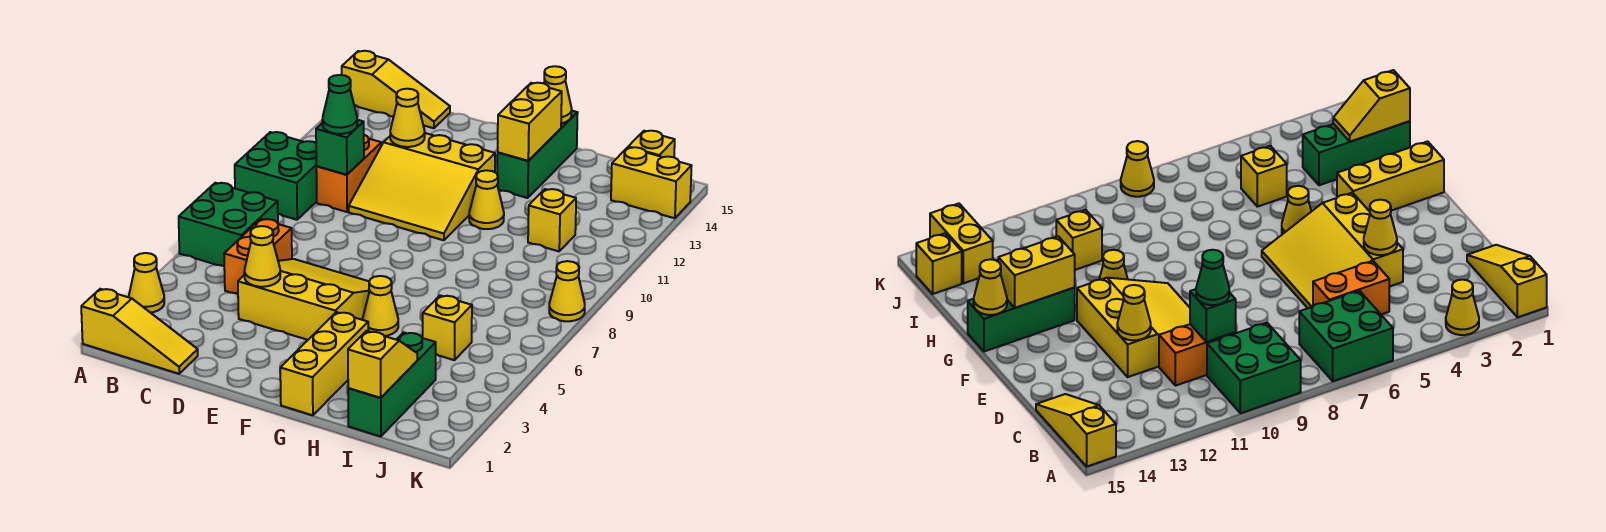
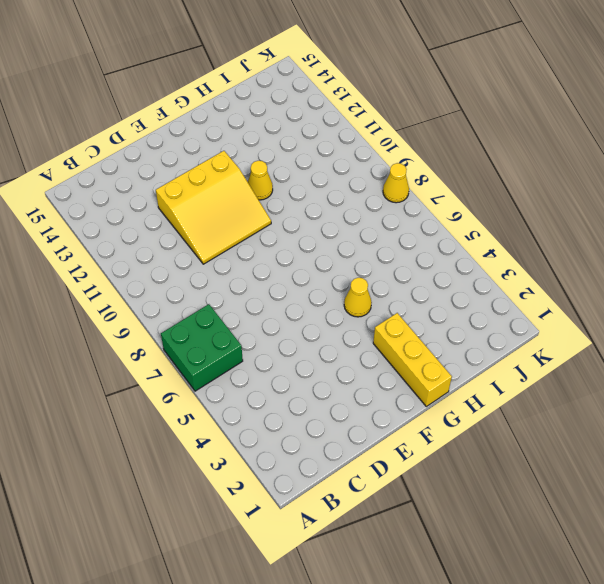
none -> yellow 1x3 slope [81,289,198,374]
none -> yellow 1x1 cone [129,253,164,313]
none -> green 2x2 brick [235,132,317,220]

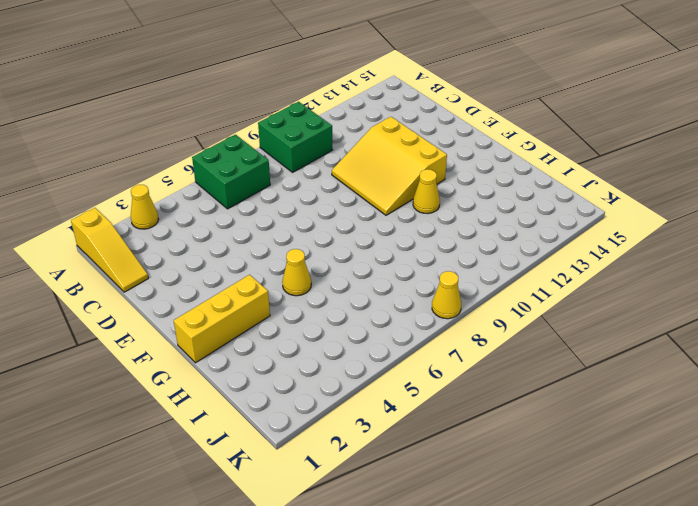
none -> yellow 1x3 slope [342,51,450,128]
none -> orange 1x2 brick [224,219,292,294]
none -> orange 1x2 brick [316,135,382,212]

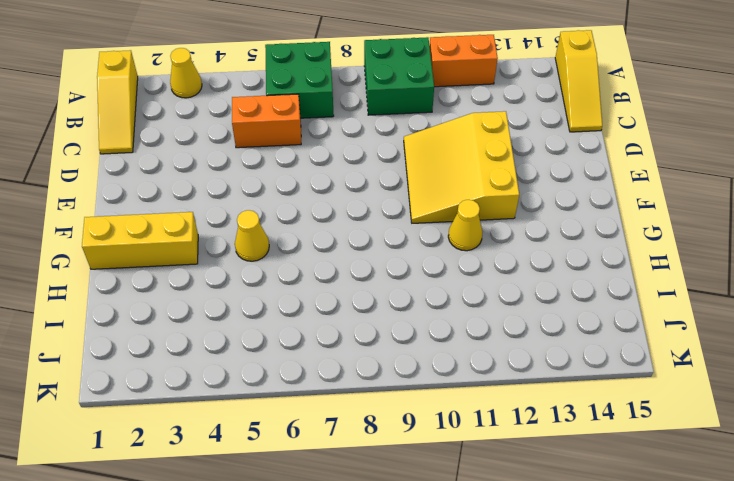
orange 1x2 brick [429,35,498,87] -> orange 1x2 brick moved to [316,135,382,212]
none -> yellow 3x3 slope [238,259,369,340]
none -> green 1x3 brick [497,111,578,198]
none -> green 1x3 brick [348,332,436,437]

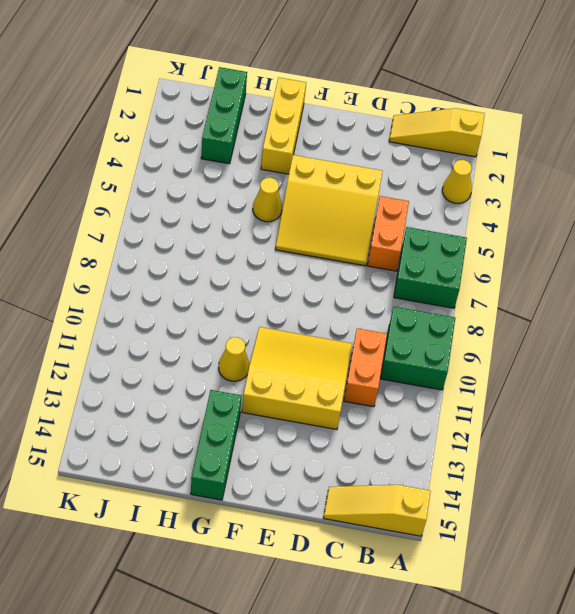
none -> yellow 1x1 brick [423,296,472,360]
none -> yellow 1x1 brick [528,189,576,251]
none -> yellow 1x2 brick [611,147,691,218]

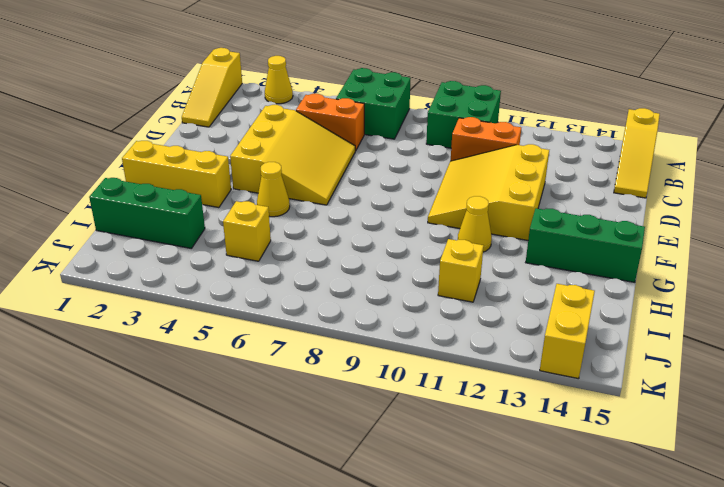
none -> yellow 1x1 brick [628,131,675,157]
none -> yellow 1x1 cone [549,261,585,321]
none -> green 1x1 brick [316,120,364,175]

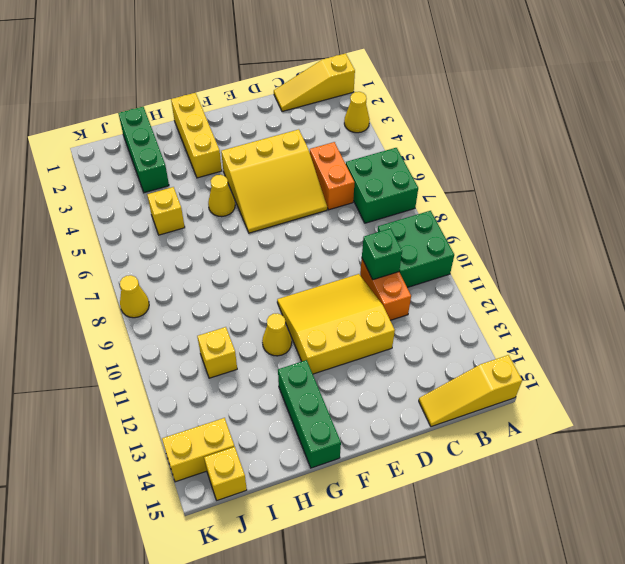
none -> yellow 1x1 cone [244,226,280,287]
none -> yellow 1x1 cone [390,89,425,147]
none -> yellow 1x2 brick [498,83,562,161]

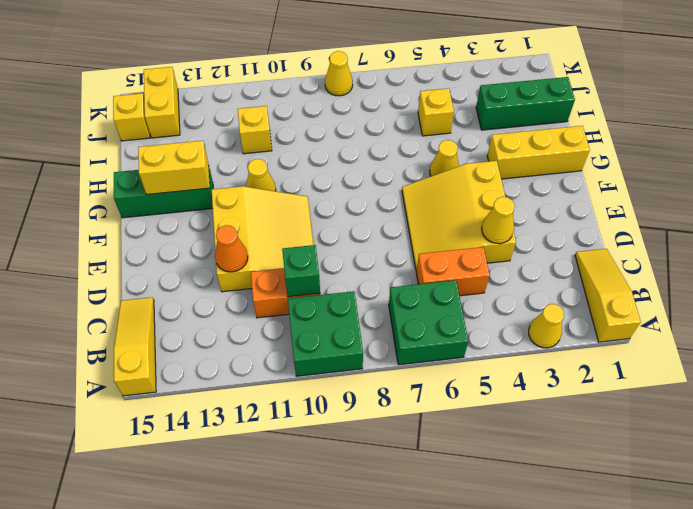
orange 1x1 cone [215,225,248,272] -> yellow 1x1 cone [390,89,425,147]
none -> yellow 1x1 cone [544,66,572,123]
none -> yellow 1x2 slope [348,331,417,398]
none -> green 1x1 cone [322,75,357,134]

